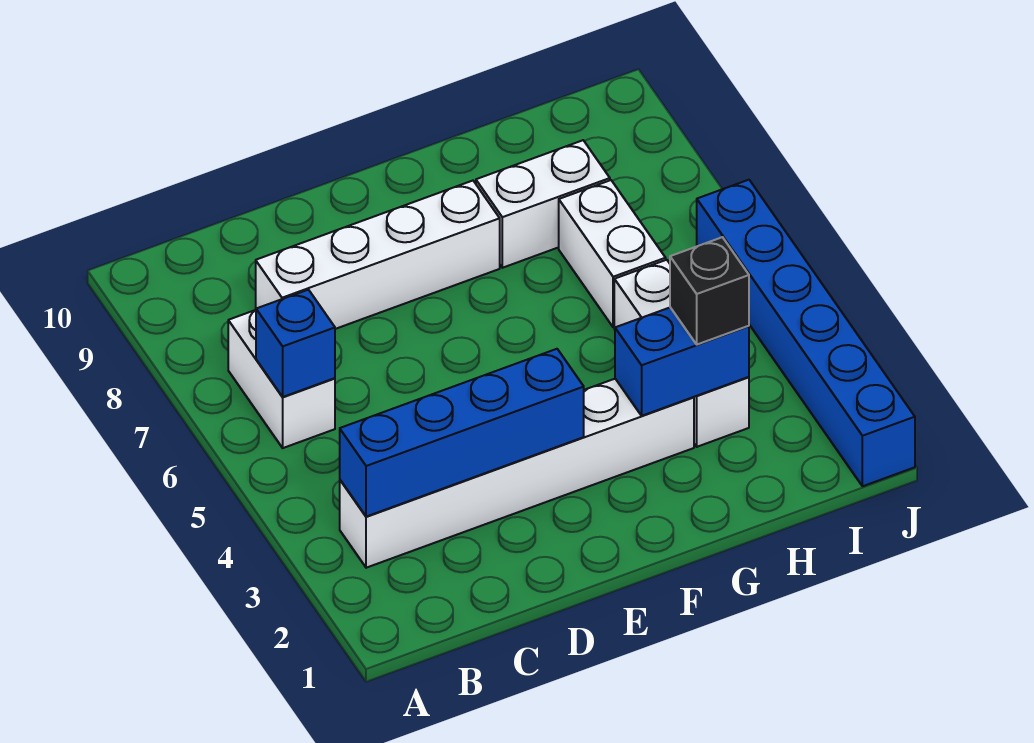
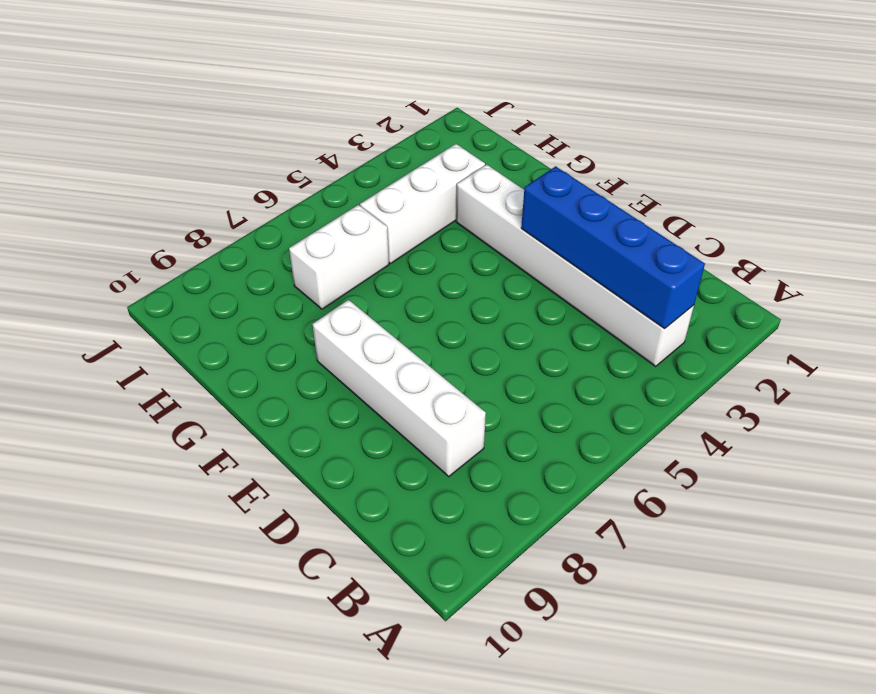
none -> white 1x2 brick [228,310,335,448]
none -> white 1x2 brick [476,140,610,268]

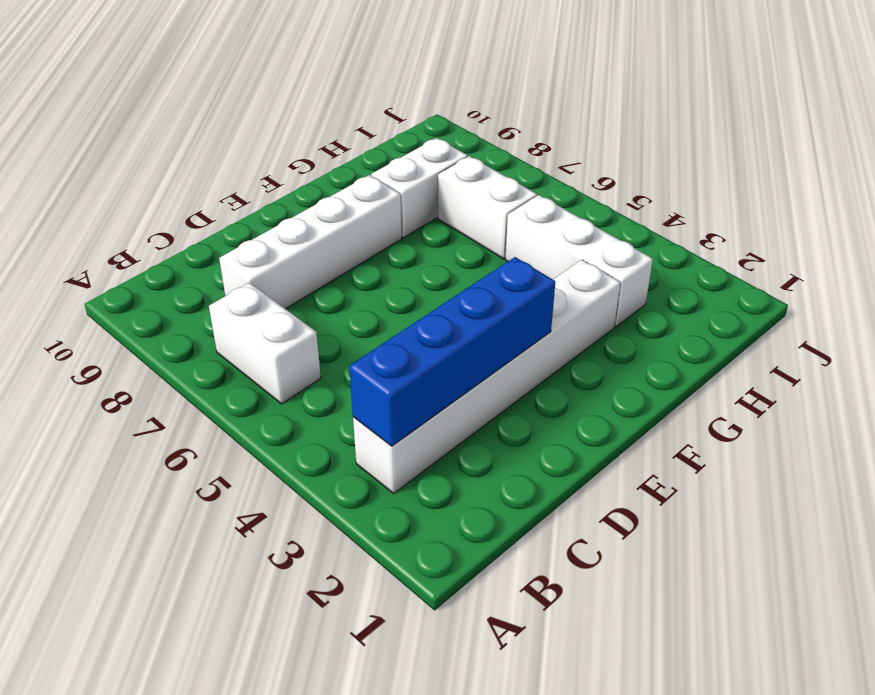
none -> blue 1x6 brick [697,180,915,486]
none -> blue 1x1 brick [256,290,335,397]

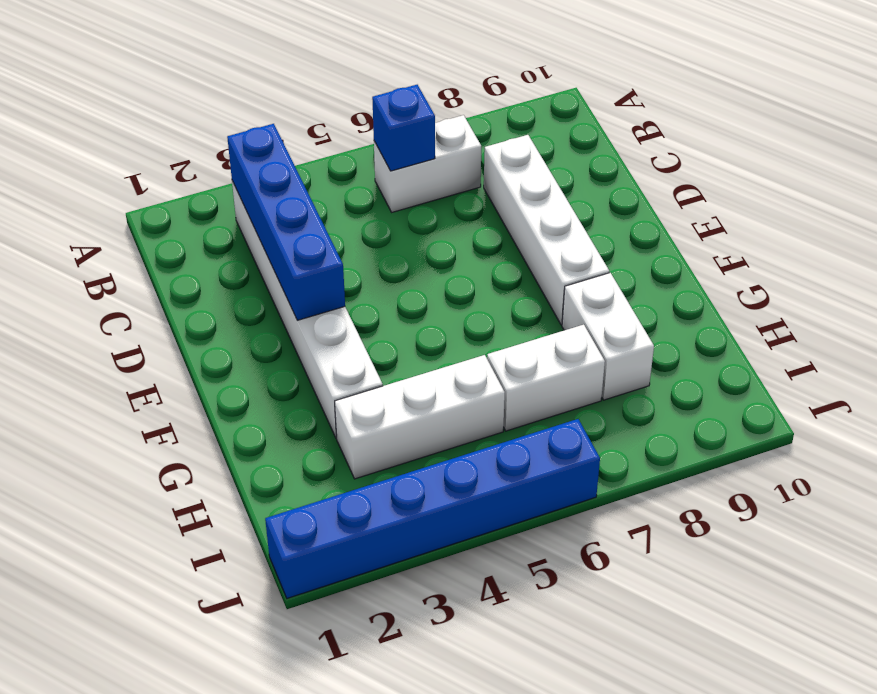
none -> blue 1x2 brick [615,307,749,416]
none -> black 1x1 brick [670,237,749,344]

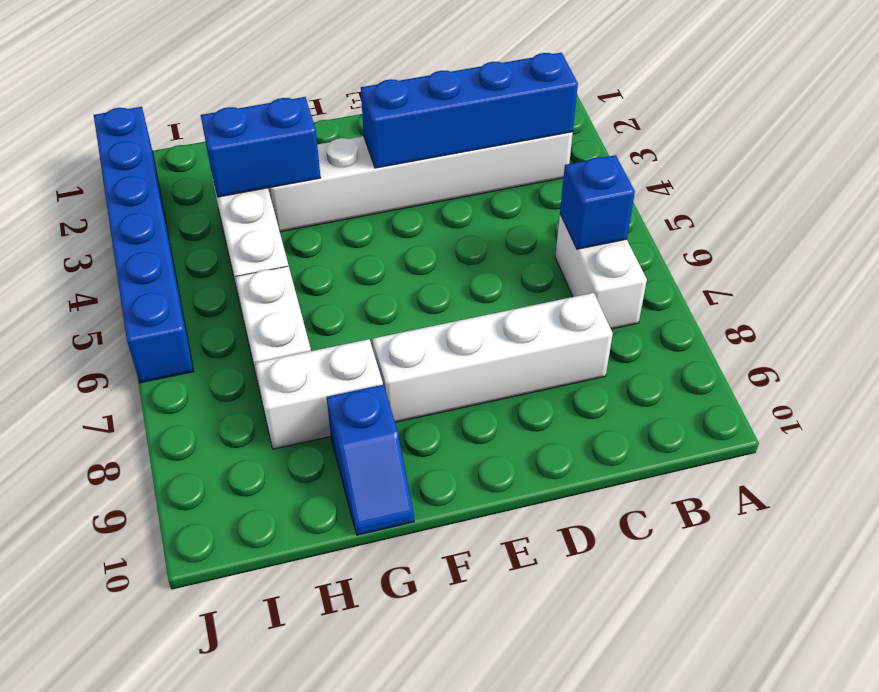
blue 1x2 slope [327,385,414,535] -> none
none -> black 1x1 brick [670,237,749,344]

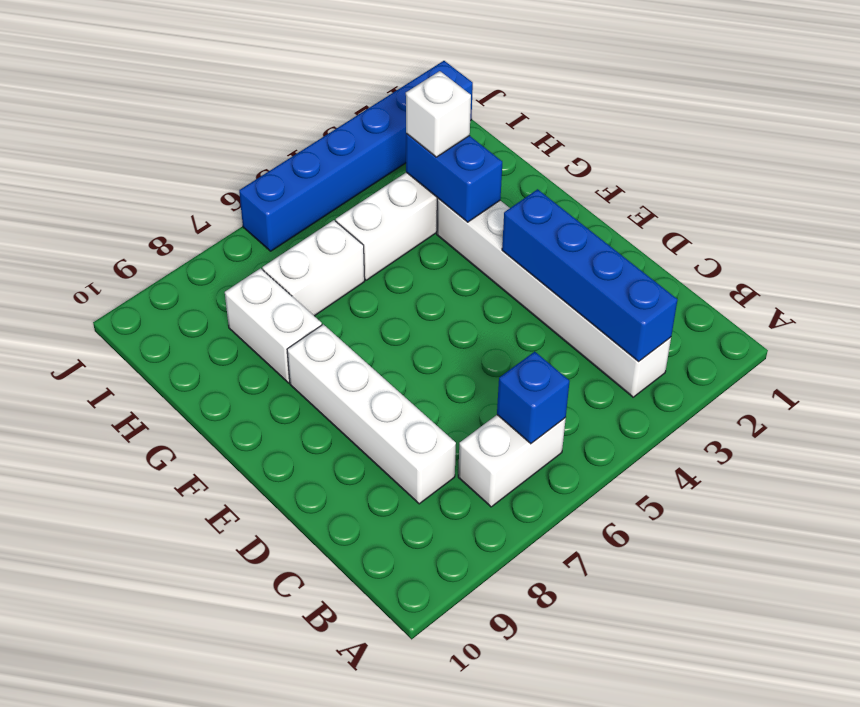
white 1x1 brick [406,71,471,157] -> black 1x1 brick [670,237,749,344]

